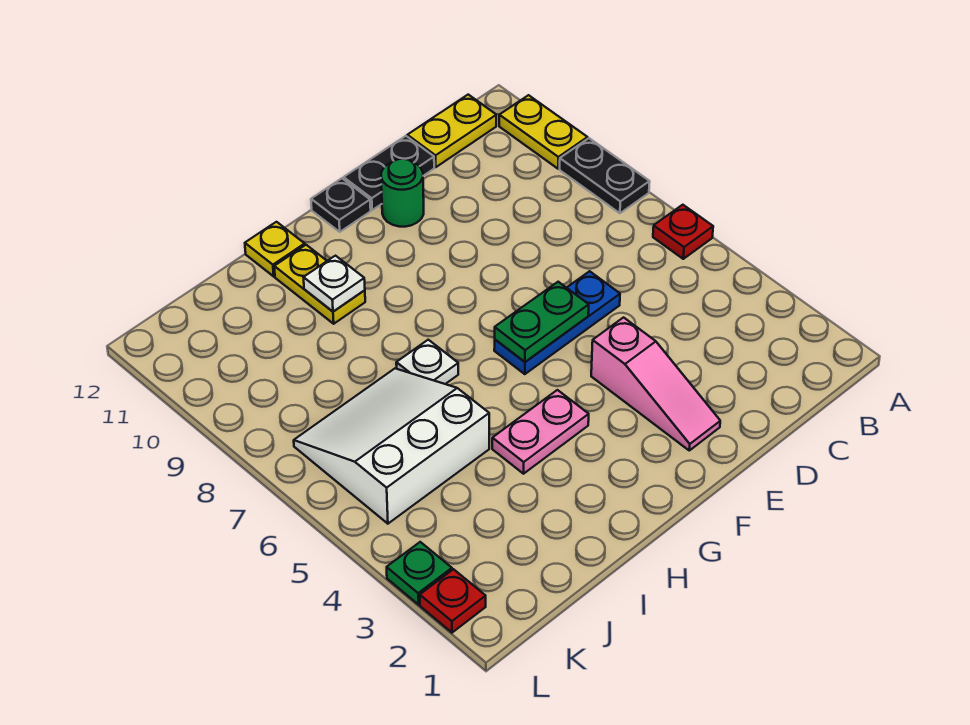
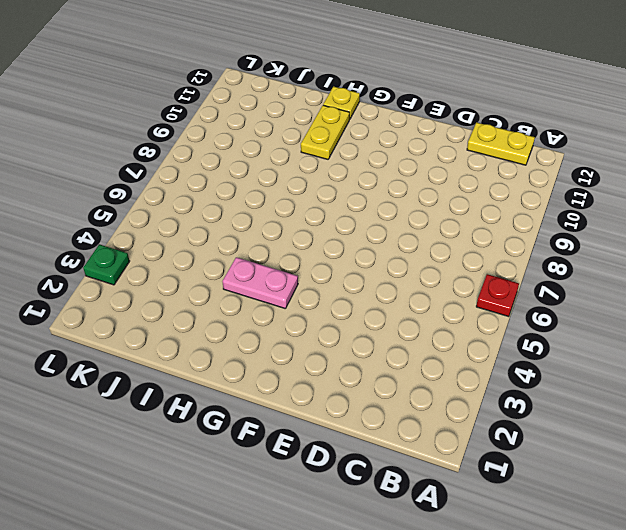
none -> black 1x2 plate [560,138,650,213]
none -> yellow 1x2 plate [499,95,588,169]
none -> blue 1x3 plate [494,271,620,374]

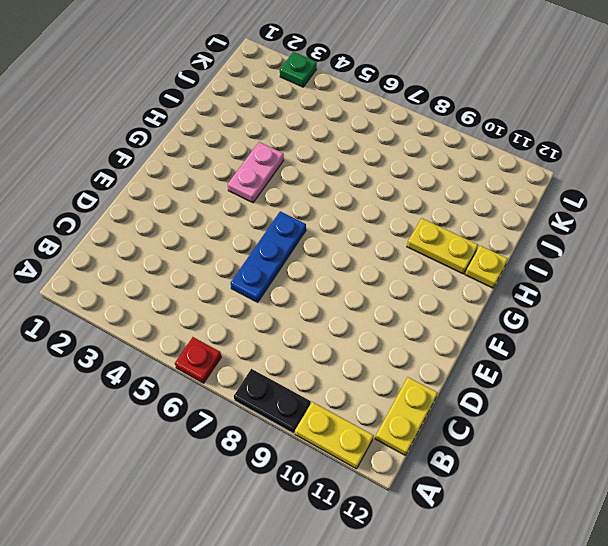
none -> black 1x2 plate [344,136,434,210]
none -> pink 1x3 slope [591,318,720,450]
none -> green 1x1 round brick [381,159,424,227]

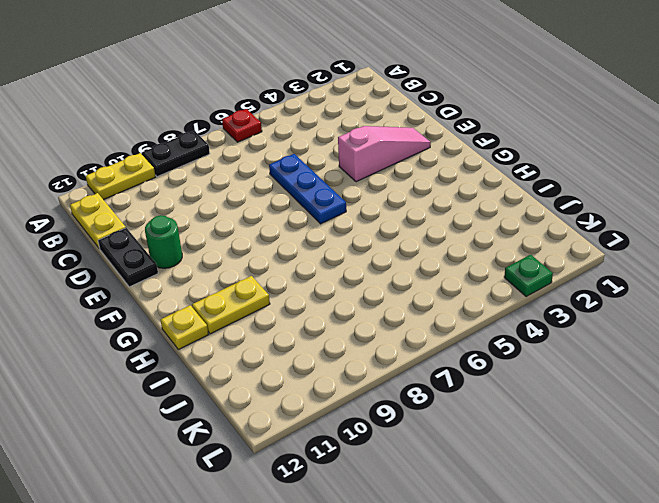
none -> black 1x1 plate [311,178,371,232]
none -> pink 1x2 plate [492,390,589,474]
none -> white 1x1 plate [396,340,458,384]

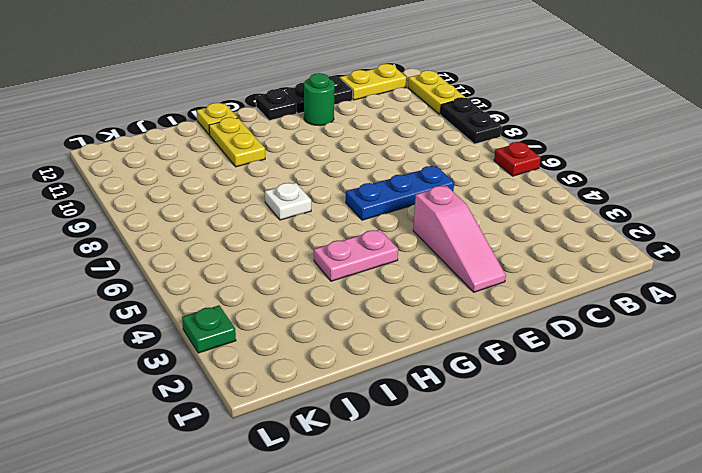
none -> white 3x3 slope [294,368,489,524]
none -> red 1x1 plate [420,569,486,633]
none -> green 1x2 plate [495,282,589,362]

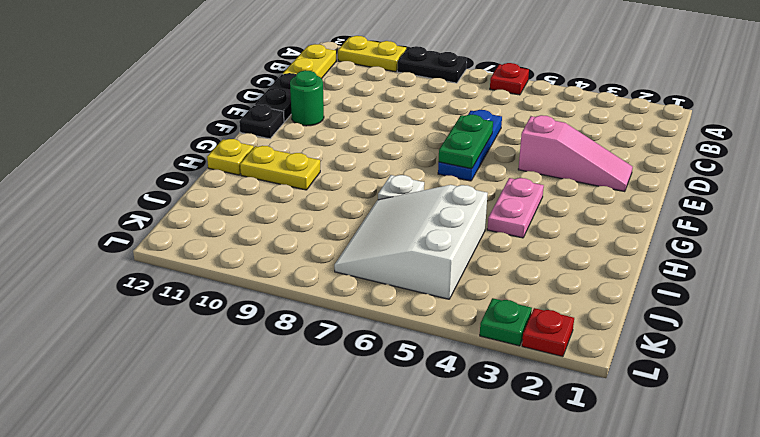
none -> white 1x1 plate [303,256,365,312]

